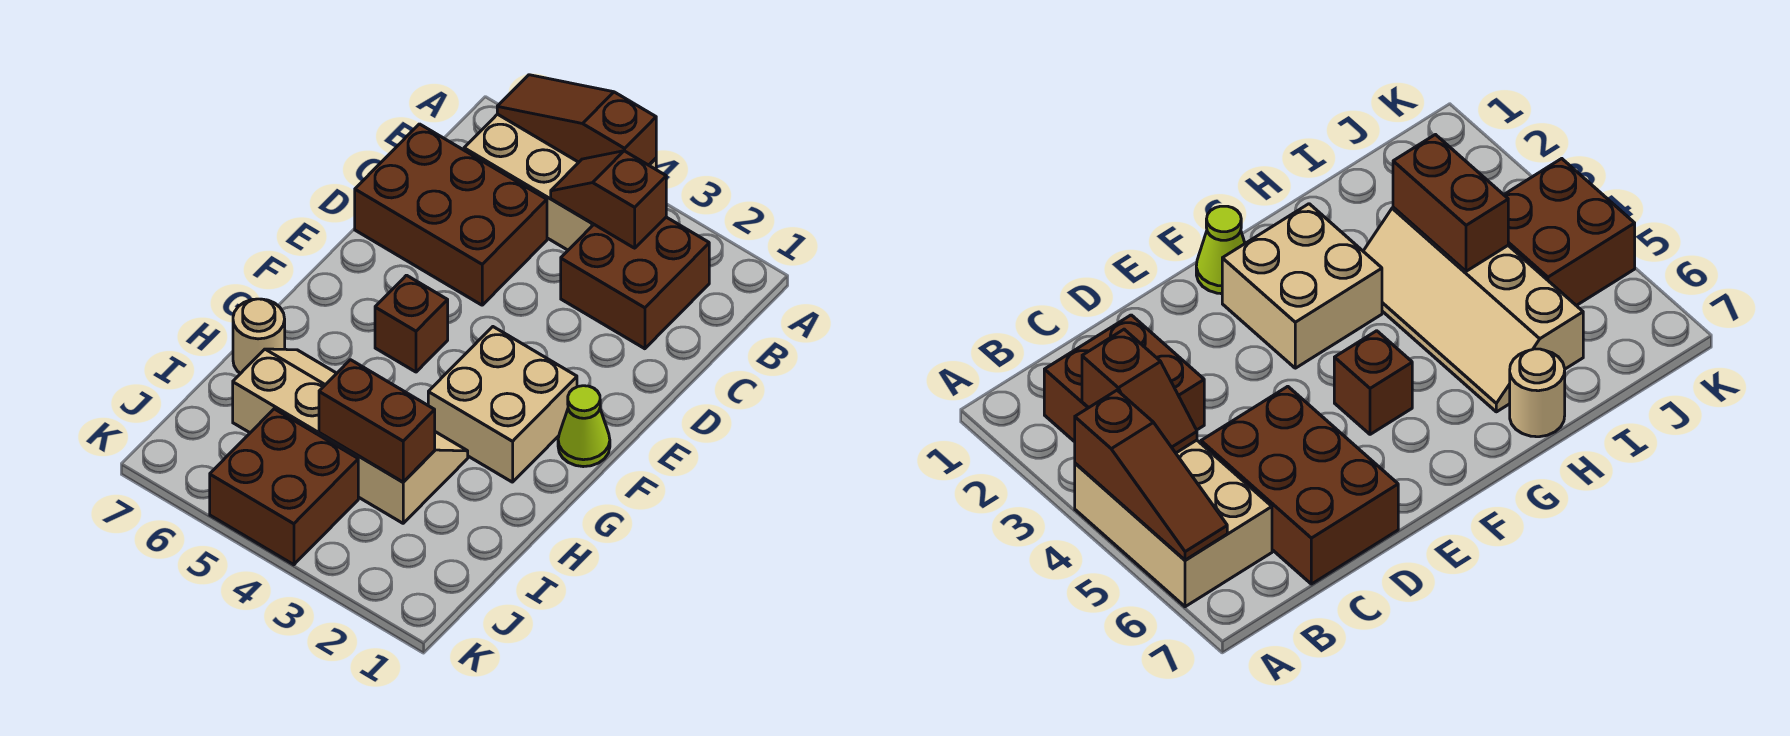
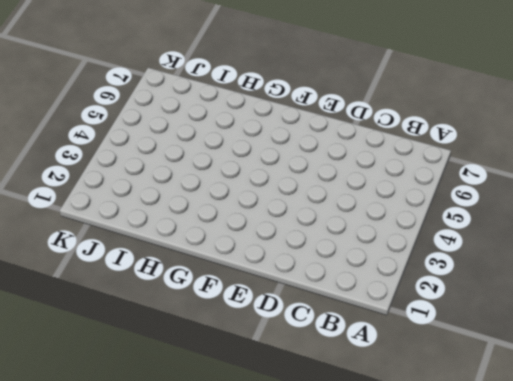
none -> tan 2x3 brick [464,114,656,250]
none -> brown 2x2 brick [561,217,709,349]
none -> brown 2x3 brick [355,124,547,305]

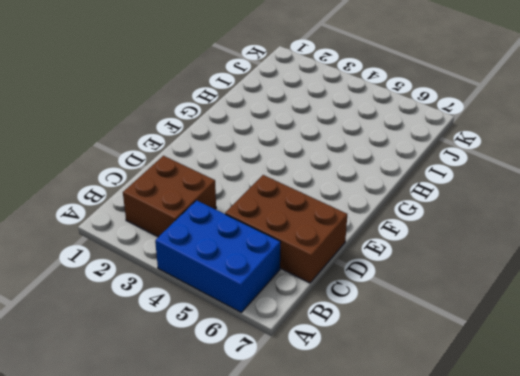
blue 2x3 brick [155,200,281,312] -> tan 2x3 brick [464,114,656,250]
none -> lime 1x1 cone [558,386,610,467]
none -> tan 2x2 brick [428,327,577,482]
none -> brown 1x1 brick [375,275,448,372]

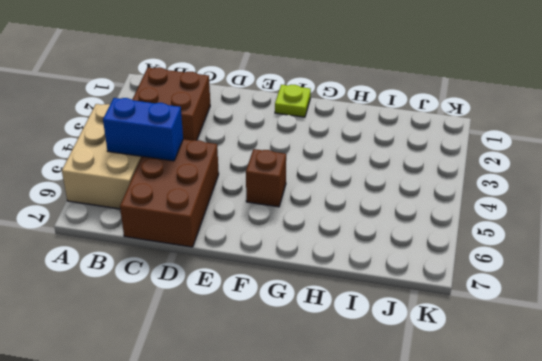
blue 1x2 brick [103,98,183,161] -> none
lime 1x1 plate [275,85,311,117] -> lime 1x1 cone [558,386,610,467]
none -> tan 2x2 brick [428,327,577,482]
none -> tan 2x4 slope [233,349,468,523]
none -> tan 1x1 round brick [233,299,285,374]

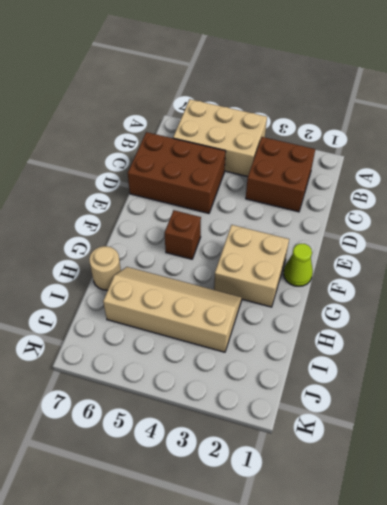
none -> brown 2x2 brick [210,409,358,565]
none -> brown 1x3 slope [497,75,656,165]
none -> brown 1x2 slope [551,151,666,248]

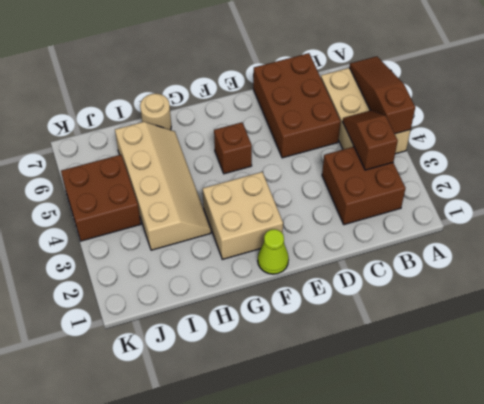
none -> brown 1x2 brick [319,360,435,482]

